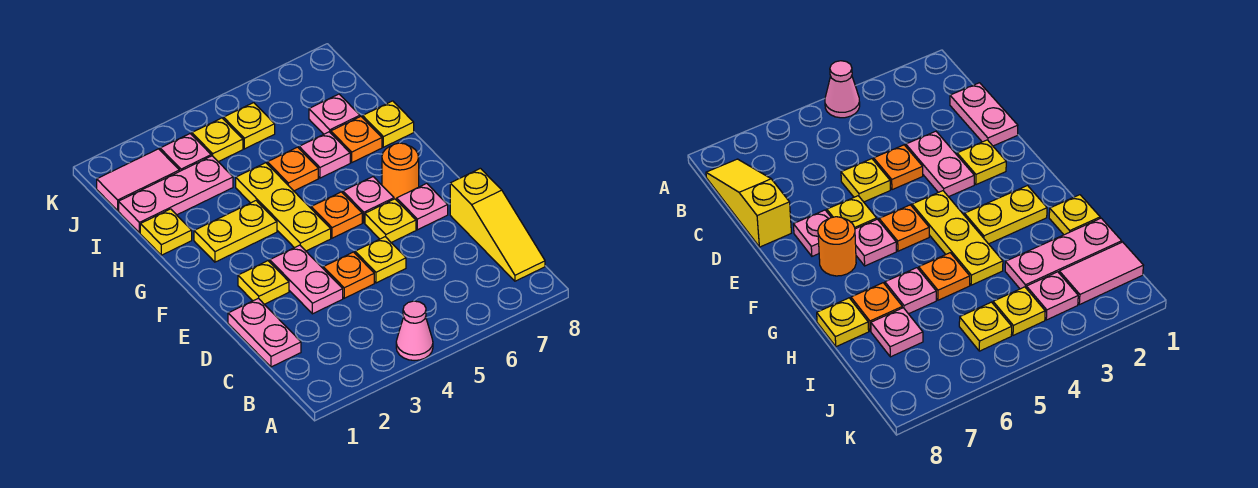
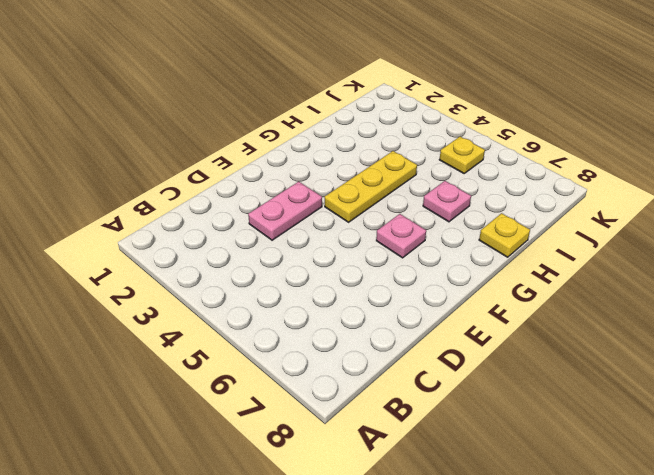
none -> pink 1x1 cone [396,301,433,361]
none -> yellow 1x3 slope [450,168,545,281]
none -> pink 1x2 plate [228,298,301,367]

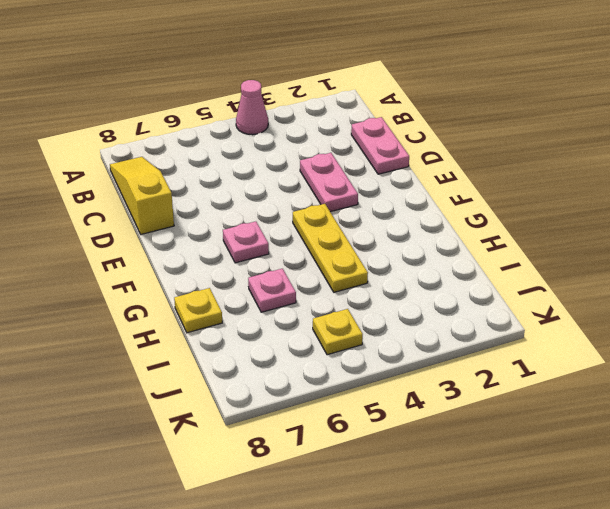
none -> orange 1x1 plate [323,252,374,298]
none -> yellow 1x1 plate [355,237,406,283]
none -> yellow 1x1 plate [238,261,289,304]

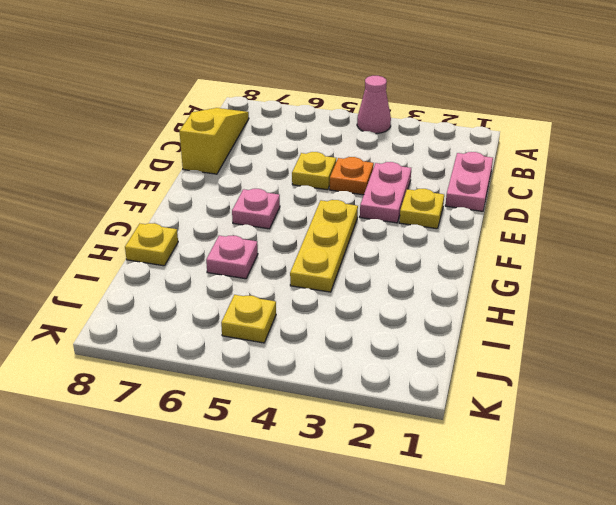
none -> yellow 1x1 plate [365,199,416,243]
none -> pink 1x1 plate [397,183,448,230]
none -> orange 1x1 plate [311,192,362,238]

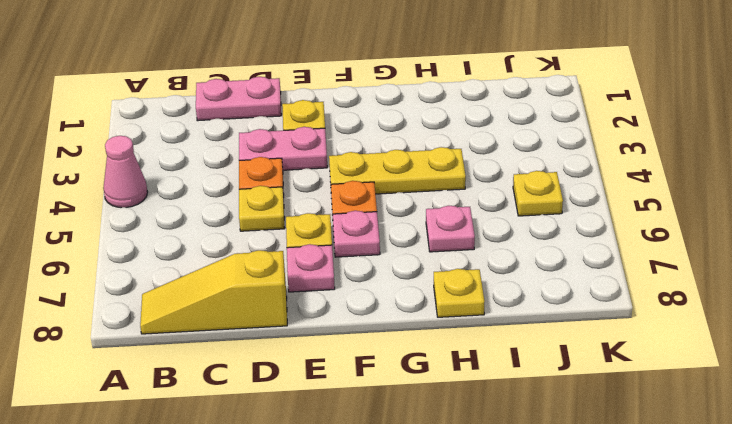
none -> orange 1x1 round brick [382,143,419,200]
none -> yellow 1x2 plate [194,201,277,262]
none -> yellow 1x1 plate [140,209,192,255]

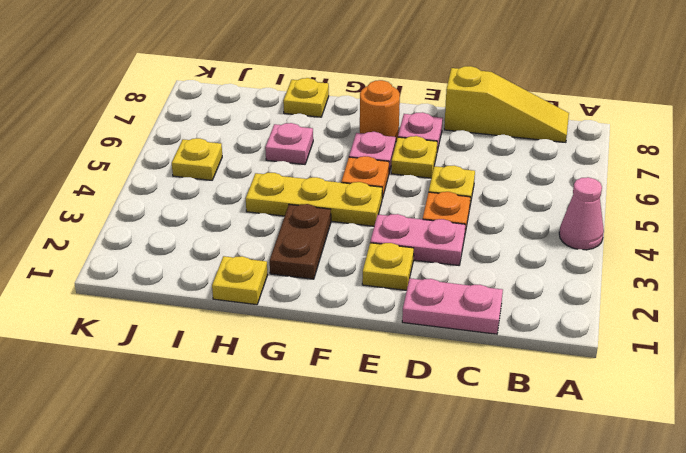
brown 1x2 plate [270,204,331,279] -> yellow 1x2 plate [194,201,277,262]
none -> orange 1x1 plate [267,147,318,191]
none -> orange 1x1 plate [331,117,382,162]
none -> pink 1x3 plate [119,156,233,233]

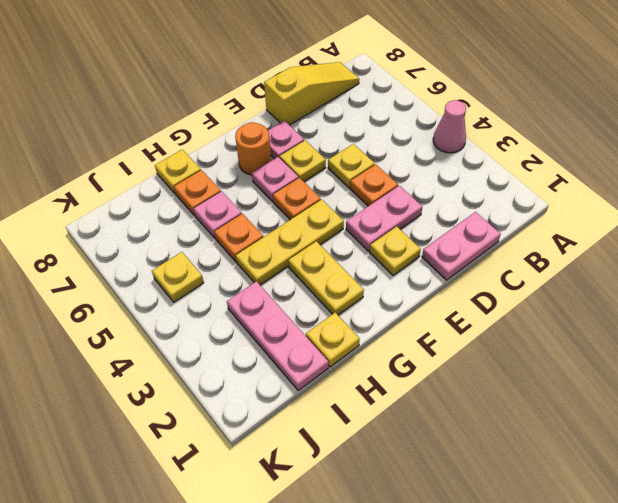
none -> pink 1x1 plate [309,94,360,134]
none -> pink 1x2 tile [97,149,179,210]
none -> pink 1x1 plate [160,134,211,171]

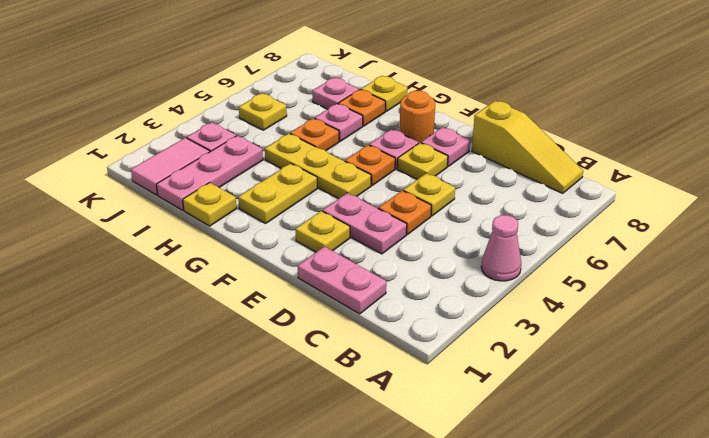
none -> yellow 1x1 plate [192,118,243,162]

